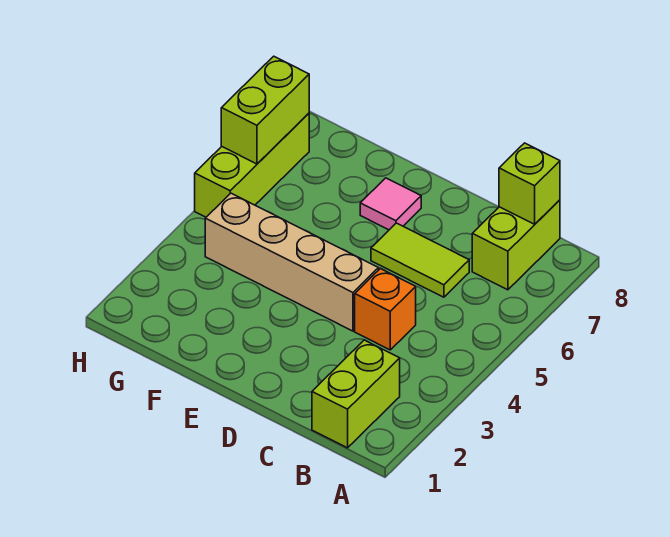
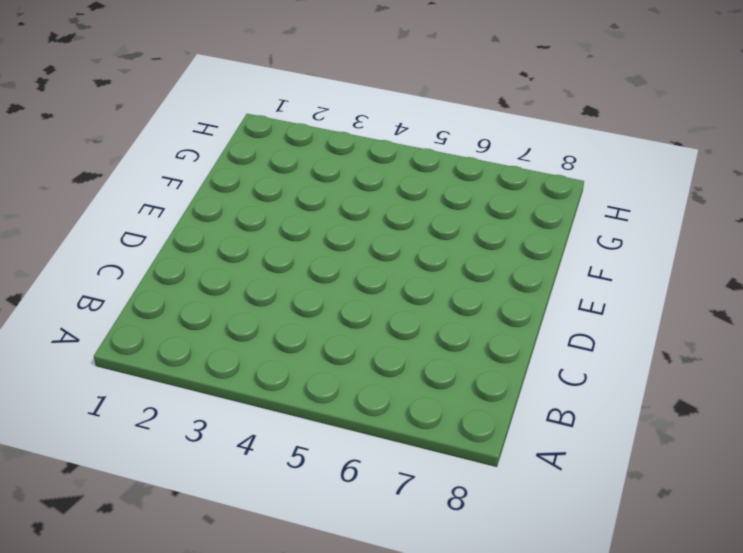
none -> lime 1x2 brick [312,340,400,448]
none -> lime 1x2 brick [472,200,560,290]

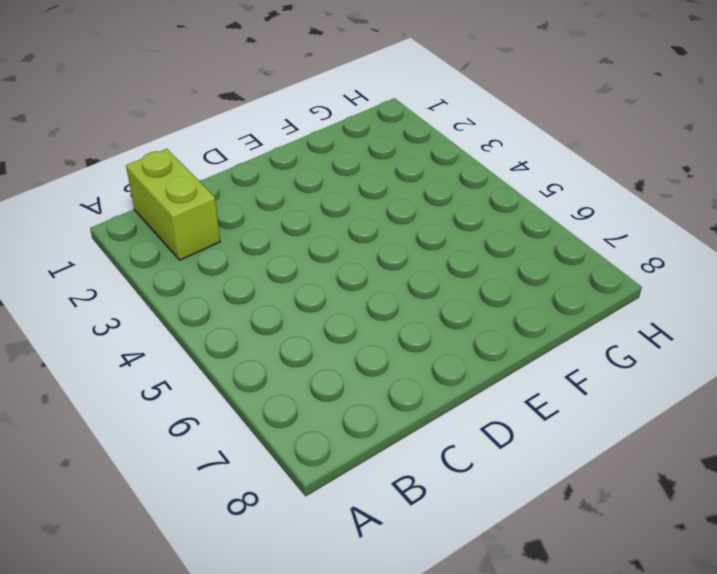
none -> lime 1x2 brick [472,200,560,290]
none -> orange 1x1 brick [355,269,416,350]

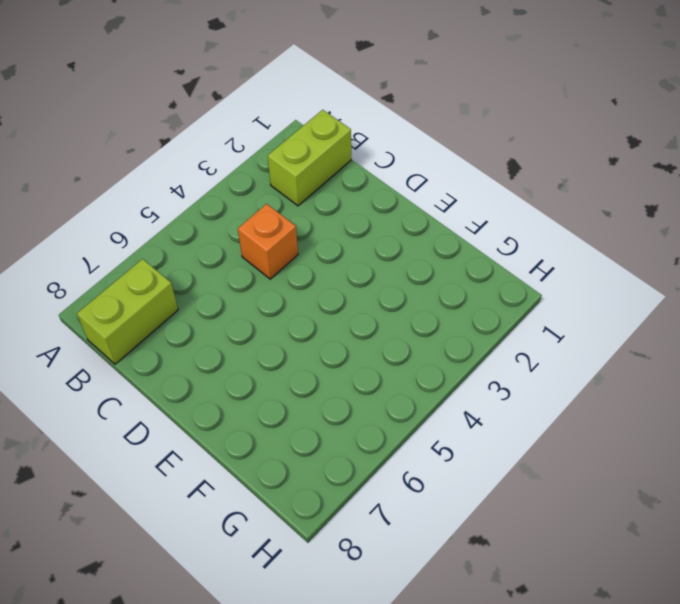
none -> lime 1x2 tile [371,223,469,297]
none -> tan 1x4 brick [205,193,378,331]

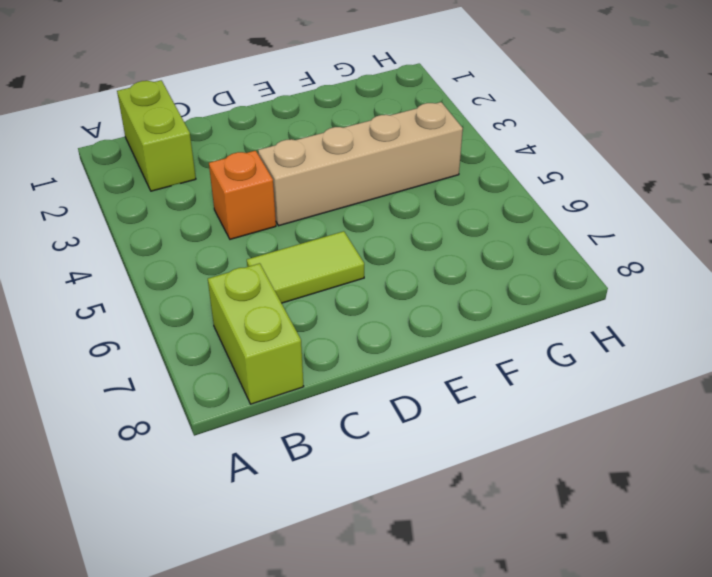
none -> pink 1x1 tile [360,178,421,230]
none -> lime 1x3 brick [195,113,309,217]

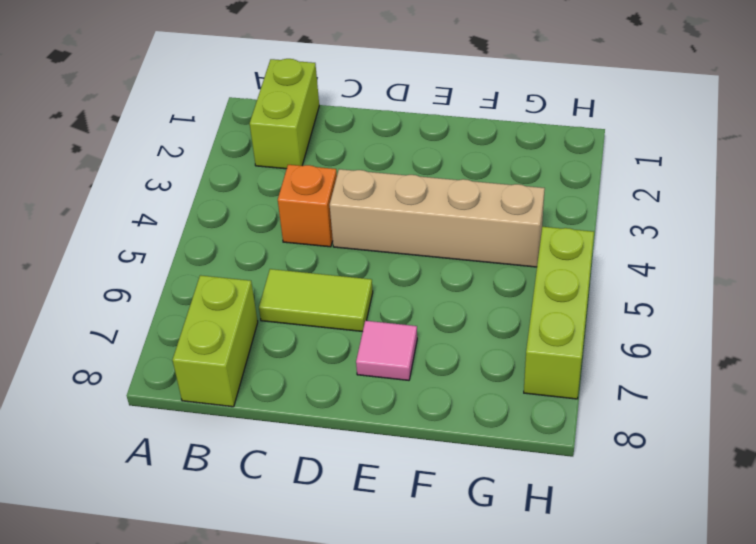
none -> lime 1x1 brick [499,143,560,224]
none -> lime 1x2 brick [221,56,309,164]

